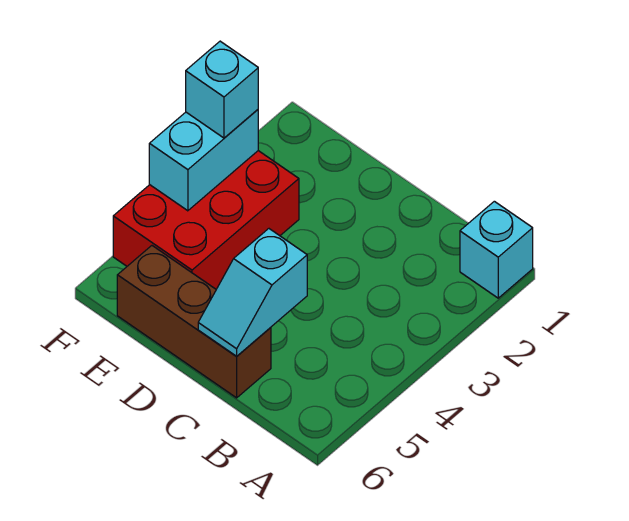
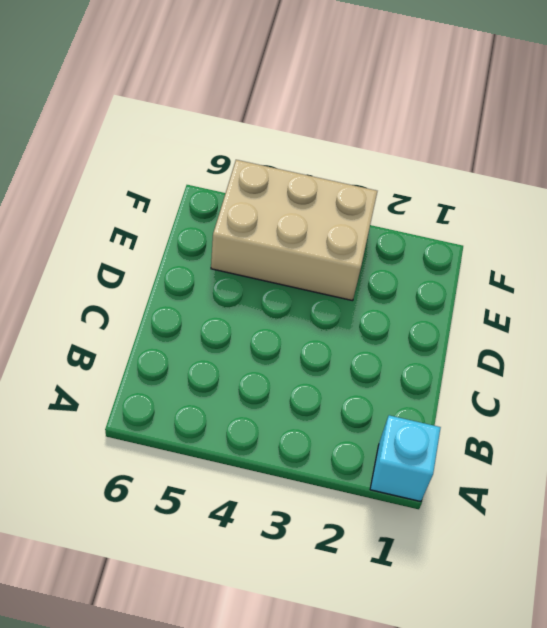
tan 2x3 brick [211,160,377,301] -> red 2x3 brick [113,151,299,289]
none -> brown 1x3 brick [117,246,271,398]
none -> cyan 1x2 slope [198,229,307,356]

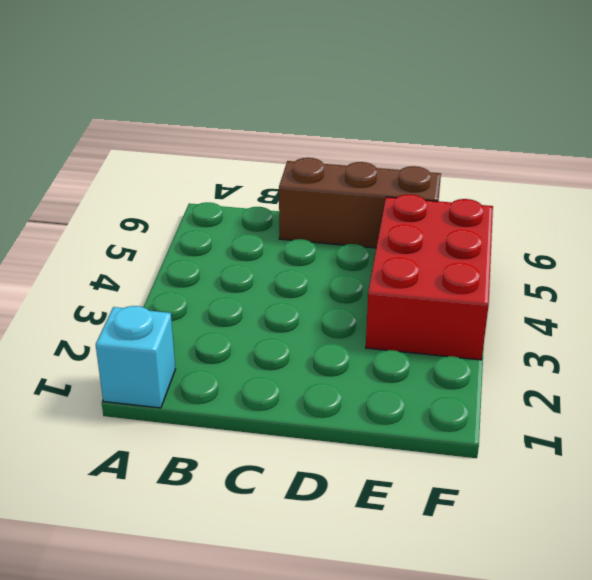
none -> cyan 1x2 slope [198,229,307,356]
none -> cyan 1x2 brick [149,110,258,211]

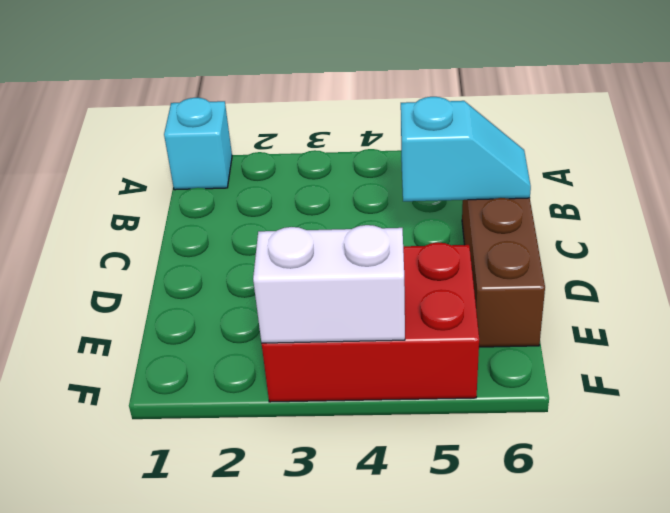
white 1x2 brick [253,225,405,343] -> cyan 1x2 brick [149,110,258,211]
none -> cyan 1x1 brick [186,41,258,138]

